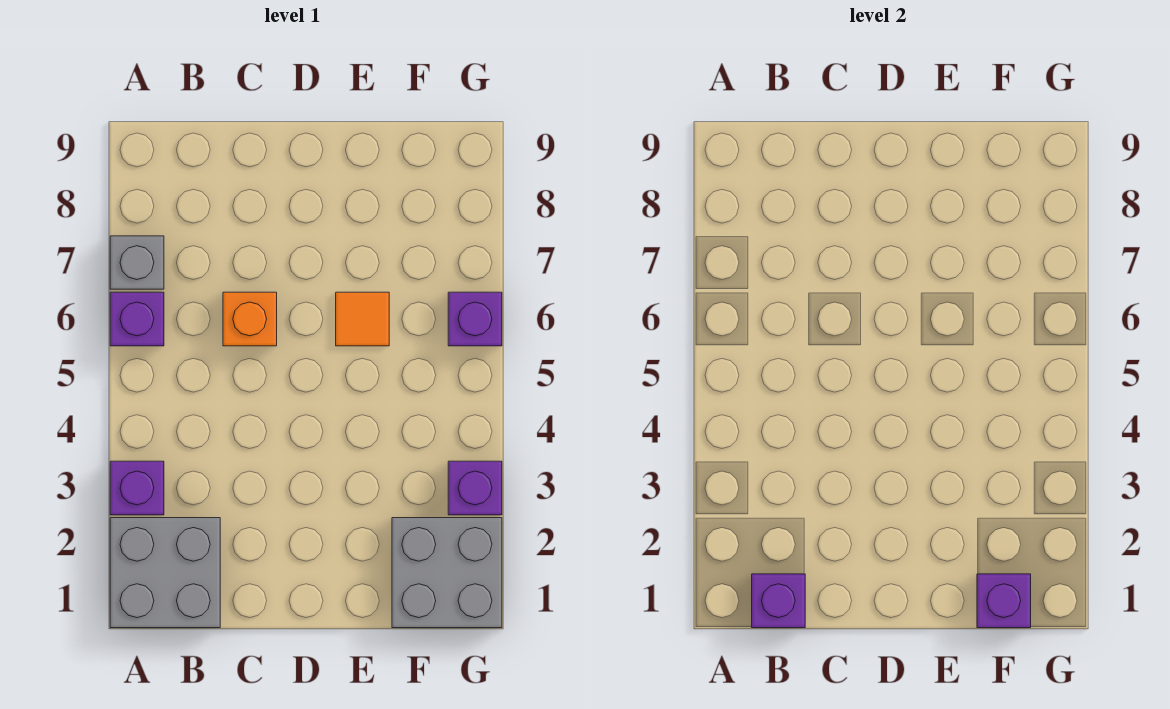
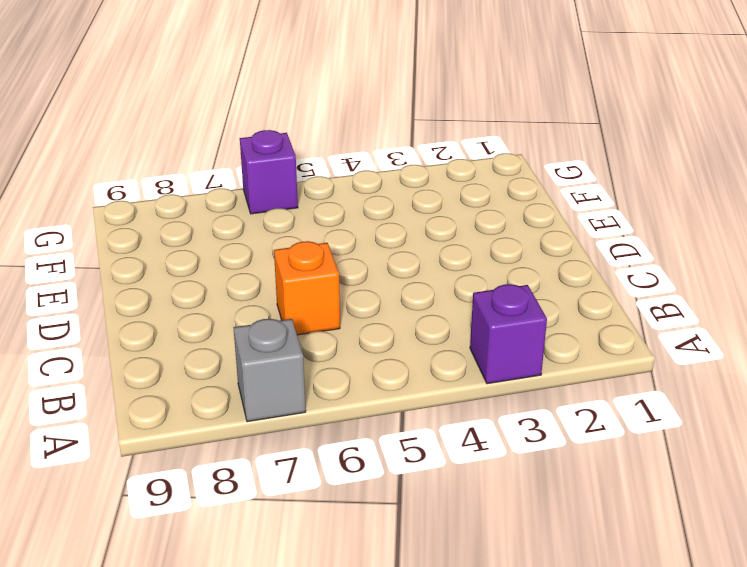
none -> grey 2x2 brick [110,518,220,628]
none -> purple 1x1 brick [110,292,164,346]

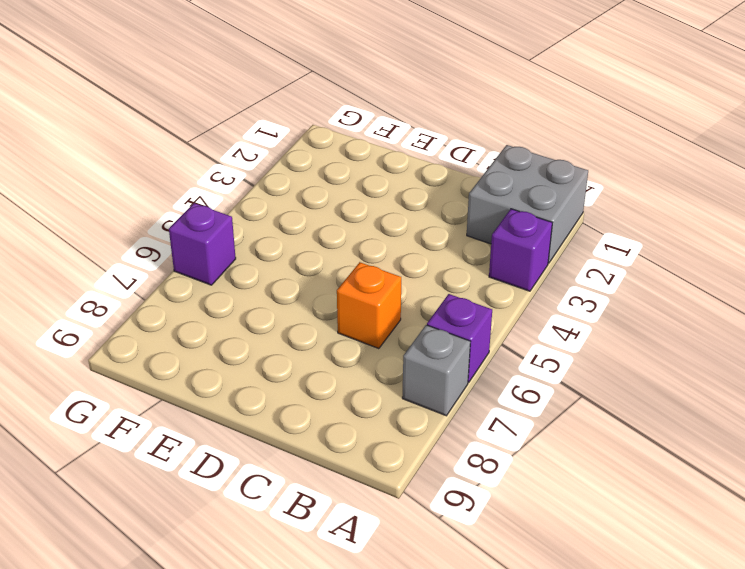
none -> orange 1x1 tile [336,292,389,346]
none -> grey 2x2 brick [392,518,502,628]

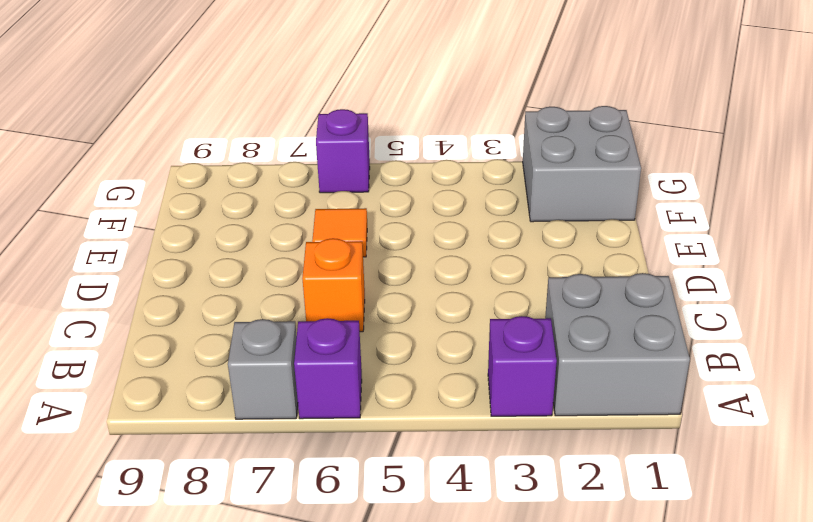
none -> purple 1x1 brick [448,461,502,515]
none -> purple 1x1 brick [752,574,805,628]

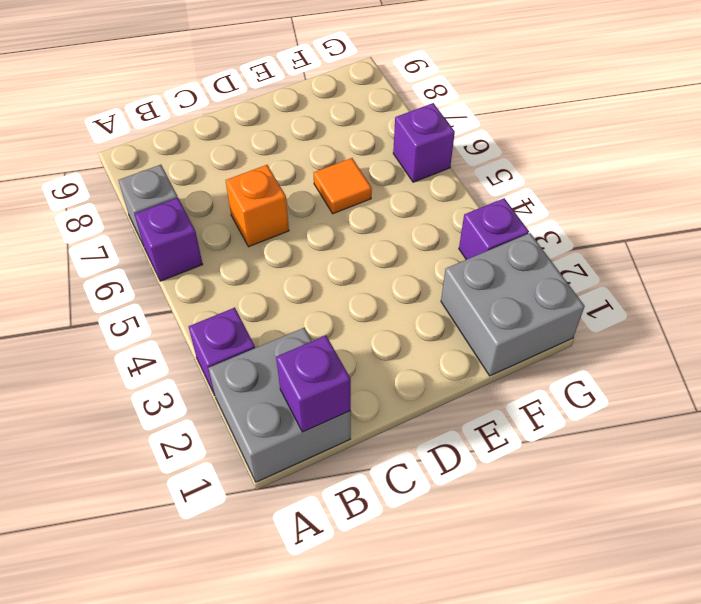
none -> purple 1x1 brick [977,574,1031,628]

